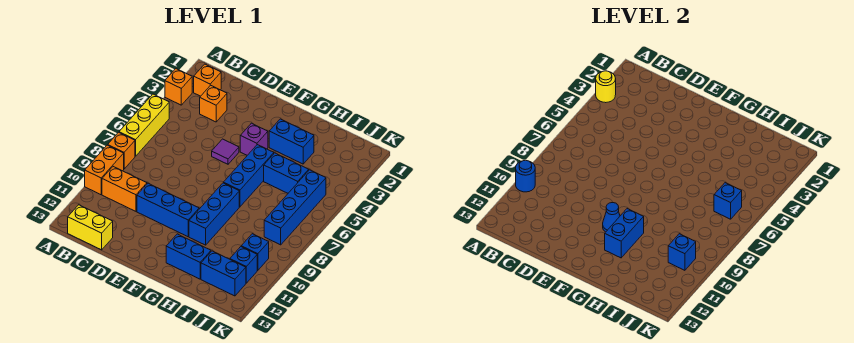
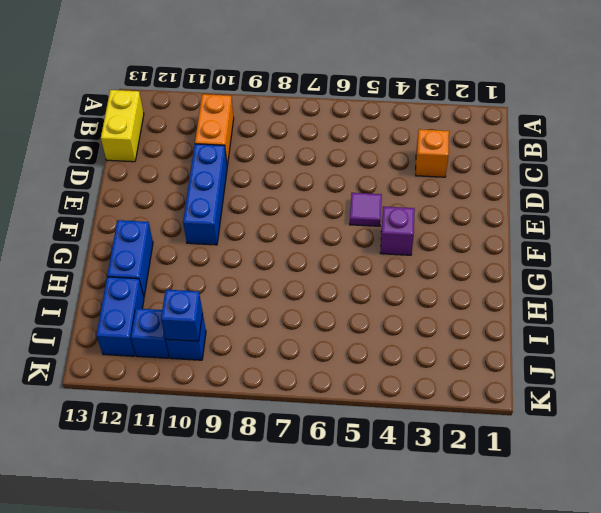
none -> orange 1x1 brick [165,69,192,105]
none -> yellow 1x3 brick [119,94,169,156]
none -> orange 1x1 brick [108,132,135,169]

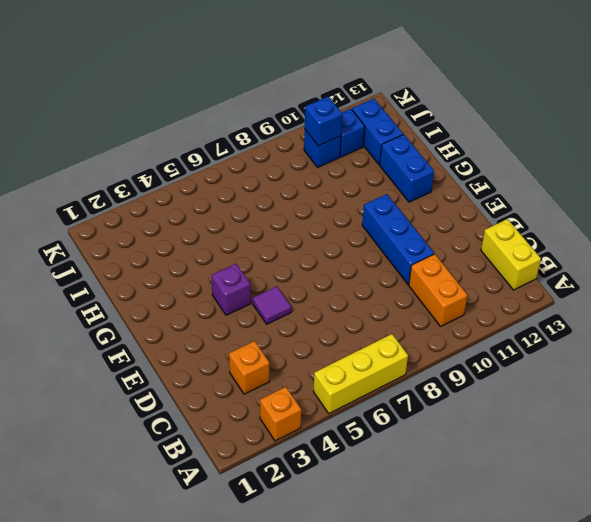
none -> orange 1x1 brick [108,132,135,169]
none -> orange 1x2 brick [85,145,124,195]
none -> orange 1x1 brick [194,64,221,96]

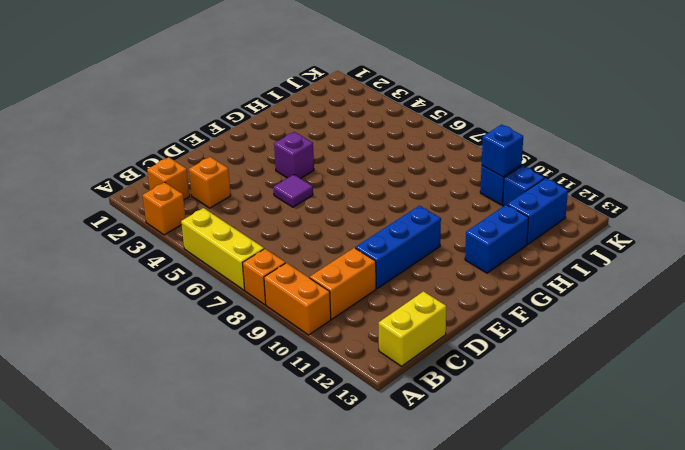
none -> blue 1x2 brick [269,119,314,164]
none -> blue 1x3 brick [223,145,274,207]
none -> blue 1x3 brick [189,183,239,245]

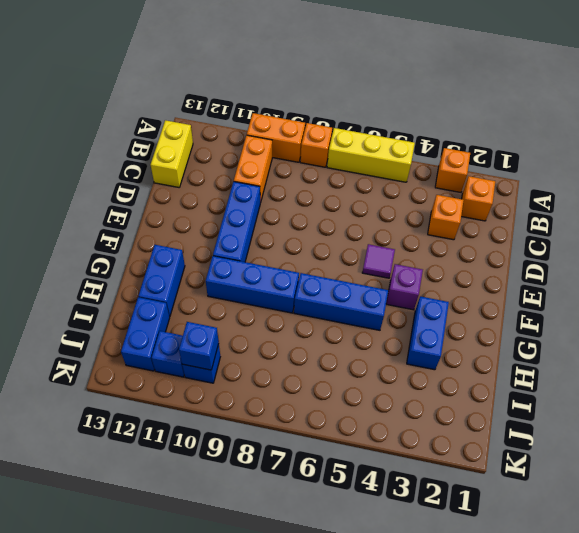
none -> blue 1x2 brick [264,153,309,193]
none -> blue 1x4 brick [264,170,326,245]
none -> yellow 1x1 round brick [596,71,616,103]

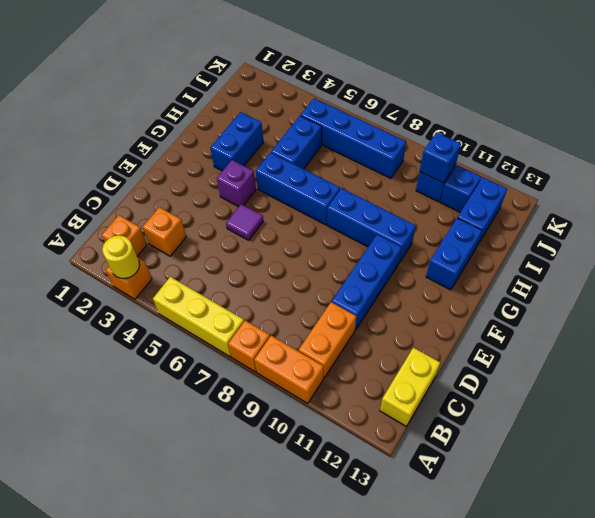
none -> blue 1x1 round brick [516,160,535,192]
none -> blue 1x1 cone [603,202,620,232]
none -> blue 1x2 brick [605,209,644,258]

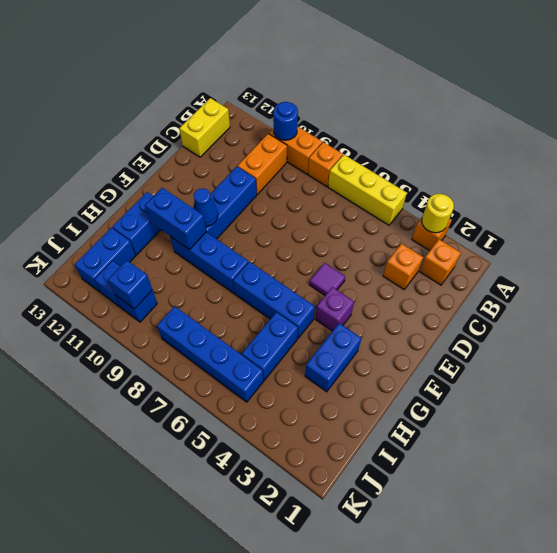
none -> blue 1x1 brick [714,183,742,219]

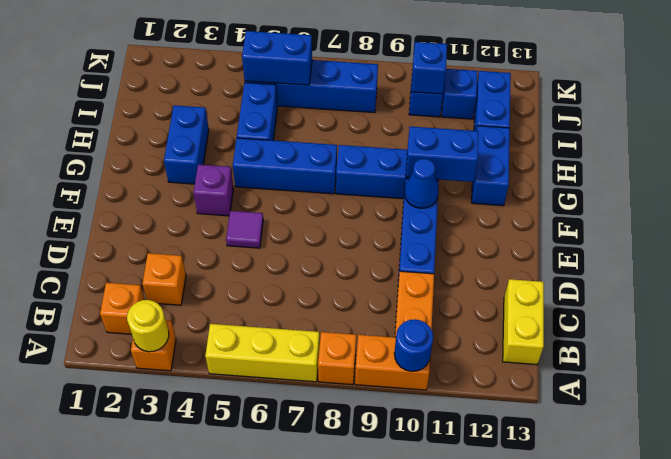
blue 1x2 brick [242,31,312,85] -> blue 1x1 brick [714,183,742,219]

